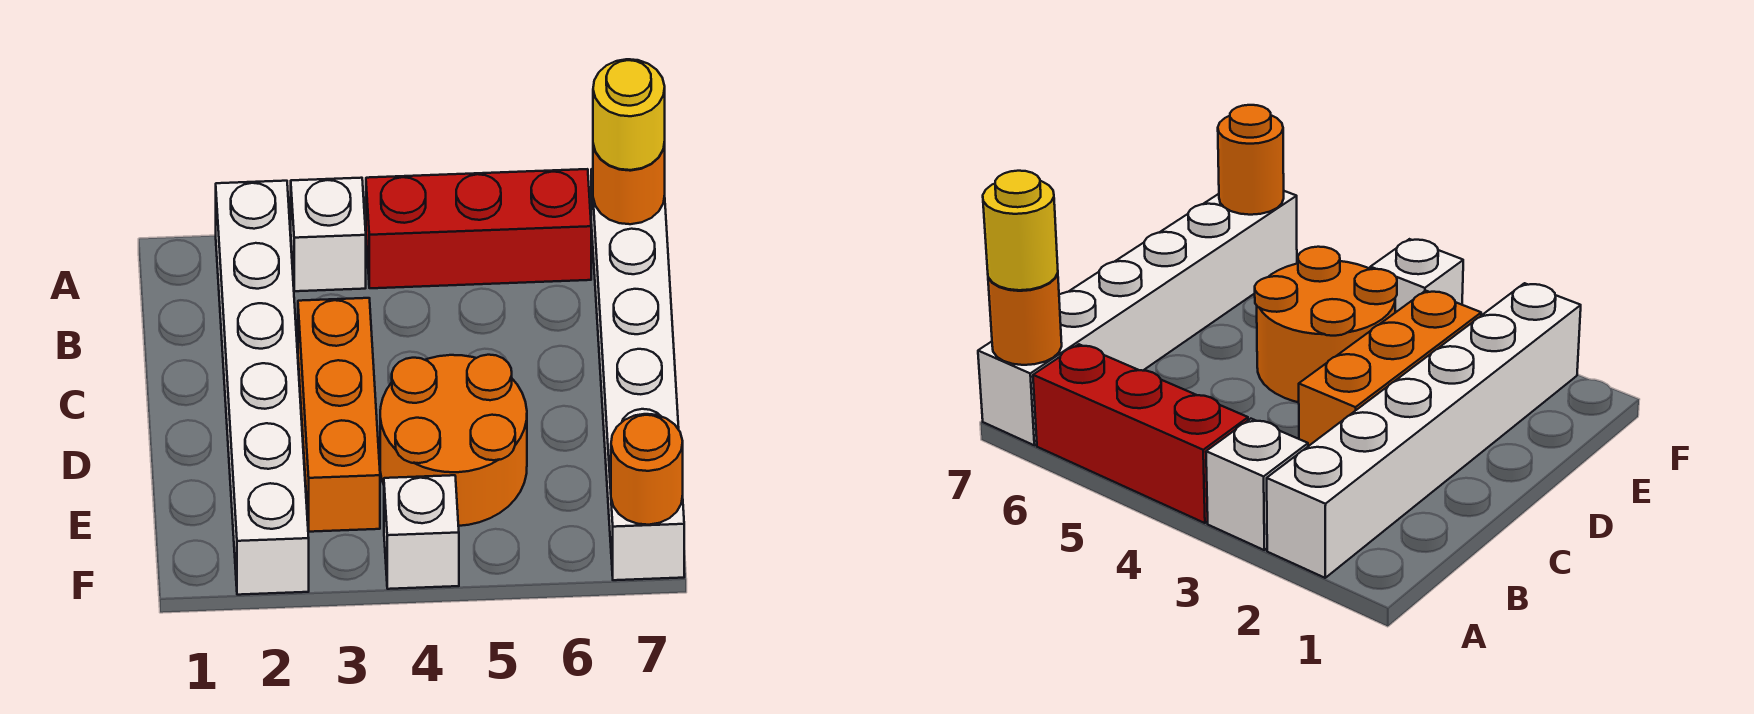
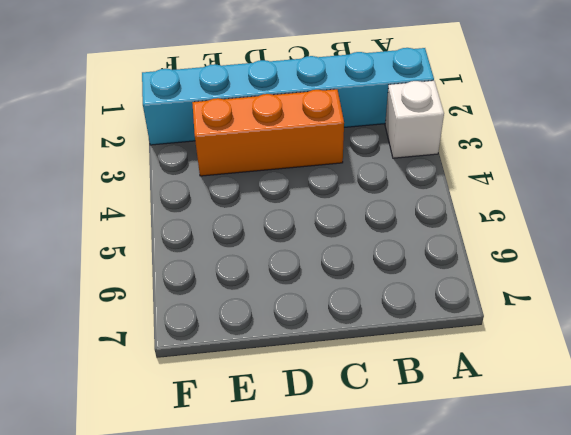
cyan 1x6 brick [142,48,434,145] -> white 1x6 brick [216,181,309,595]
none -> red 1x3 brick [366,169,591,288]
none -> white 1x6 brick [591,169,684,580]

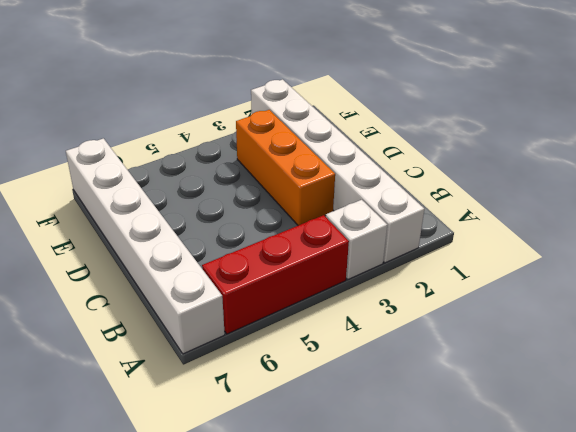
none -> orange 2x2 round brick [380,355,527,526]
none -> white 1x1 brick [384,475,459,589]

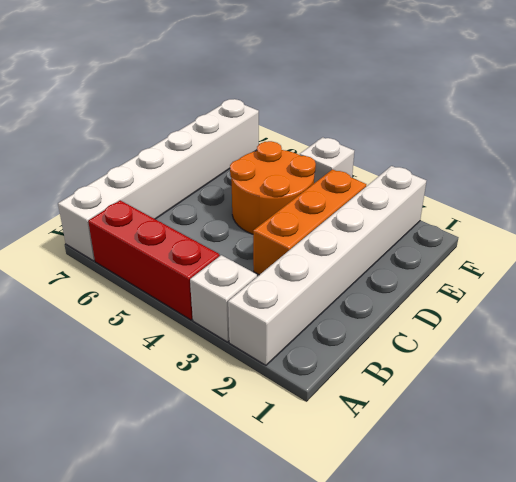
none -> orange 1x1 round brick [593,142,665,224]
none -> orange 1x1 round brick [611,414,683,525]

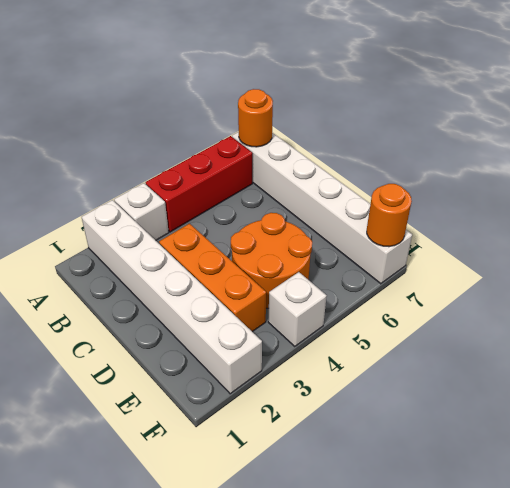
none -> yellow 1x1 round brick [593,59,665,170]

